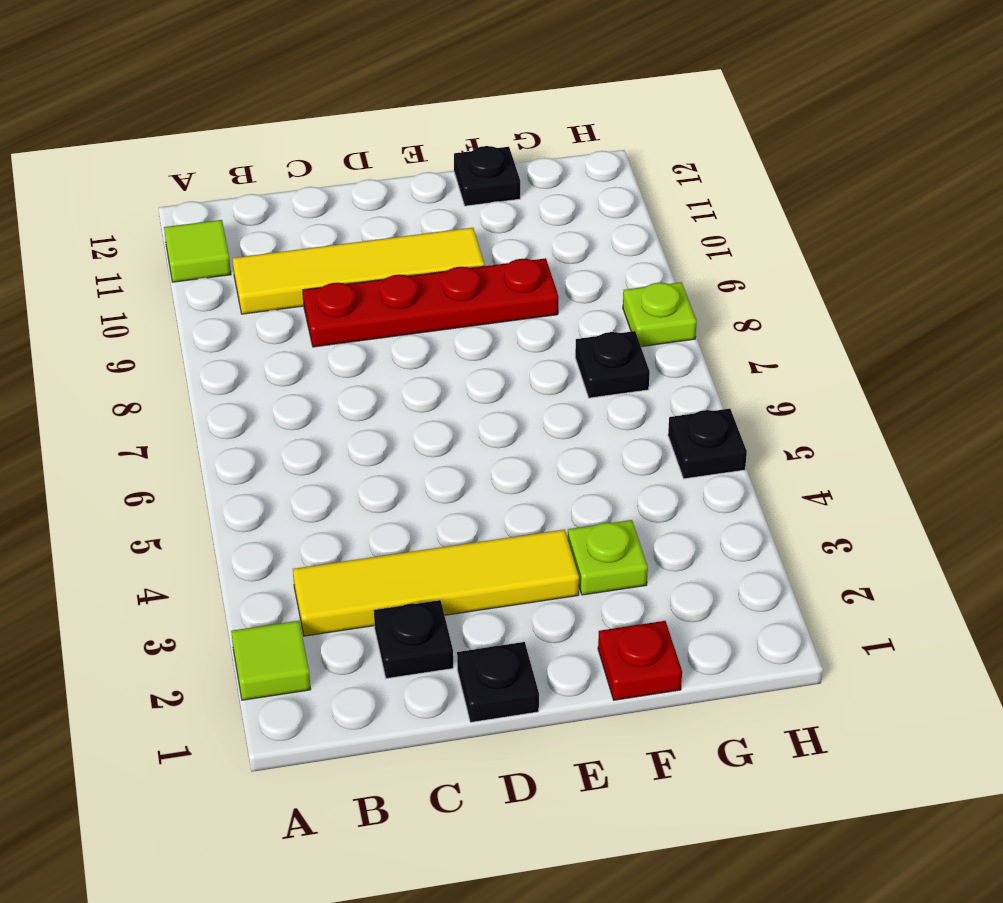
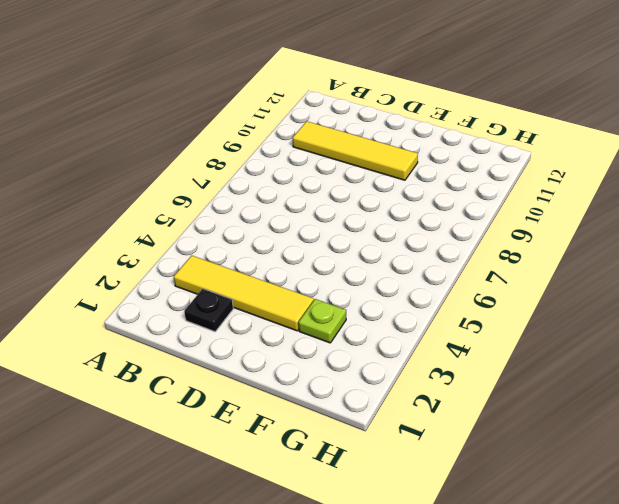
none -> lime 1x1 tile [231,621,311,700]
none -> lime 1x1 tile [164,220,231,282]
none -> red 1x4 plate [303,258,558,347]

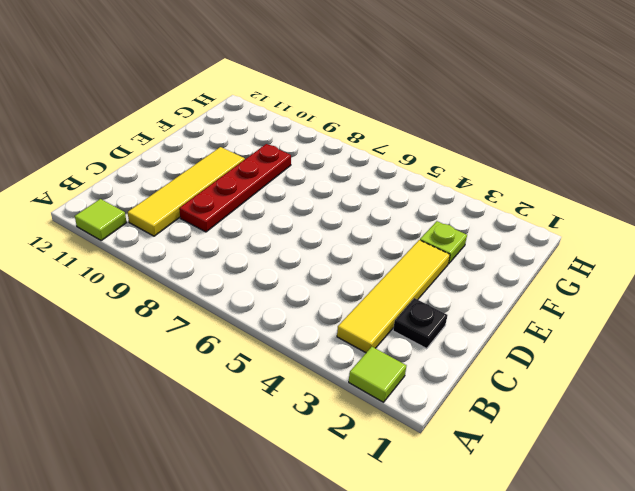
none -> black 1x1 plate [457,642,539,722]
none -> red 1x1 plate [598,621,682,700]
none -> black 1x1 plate [454,146,520,206]

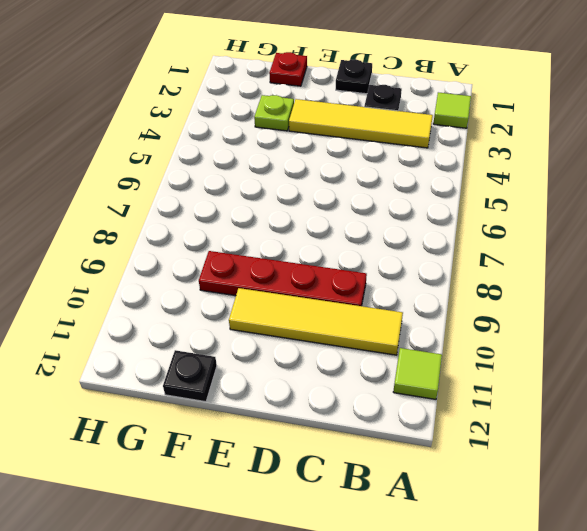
none -> black 1x1 plate [575,331,650,398]
none -> black 1x1 plate [668,409,747,479]
none -> lime 1x1 plate [623,282,697,347]

